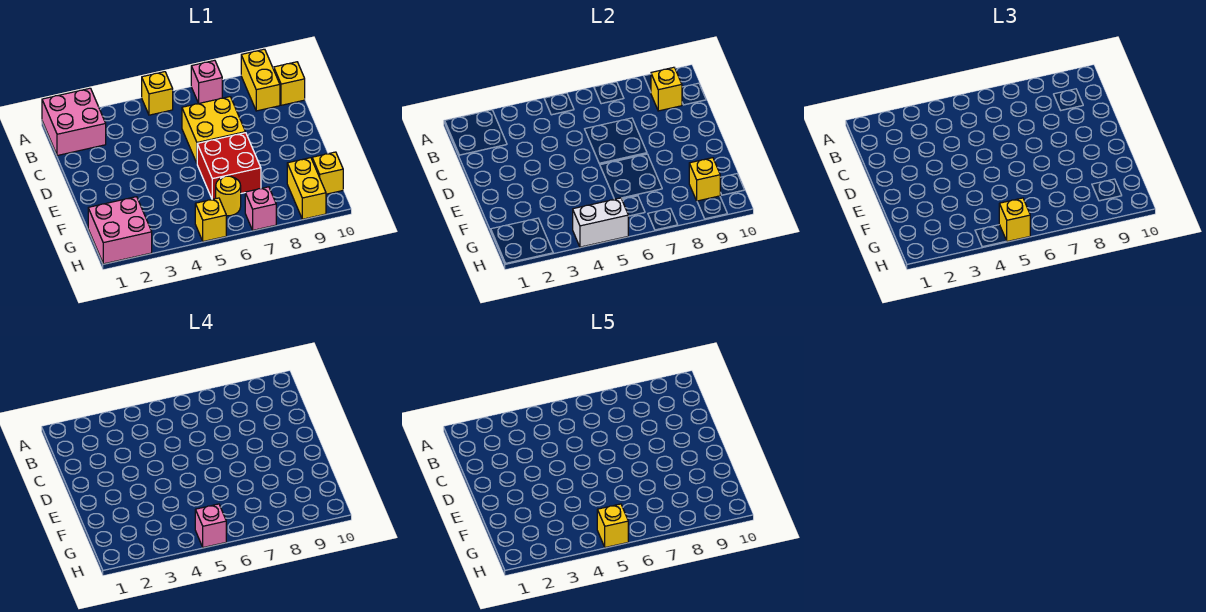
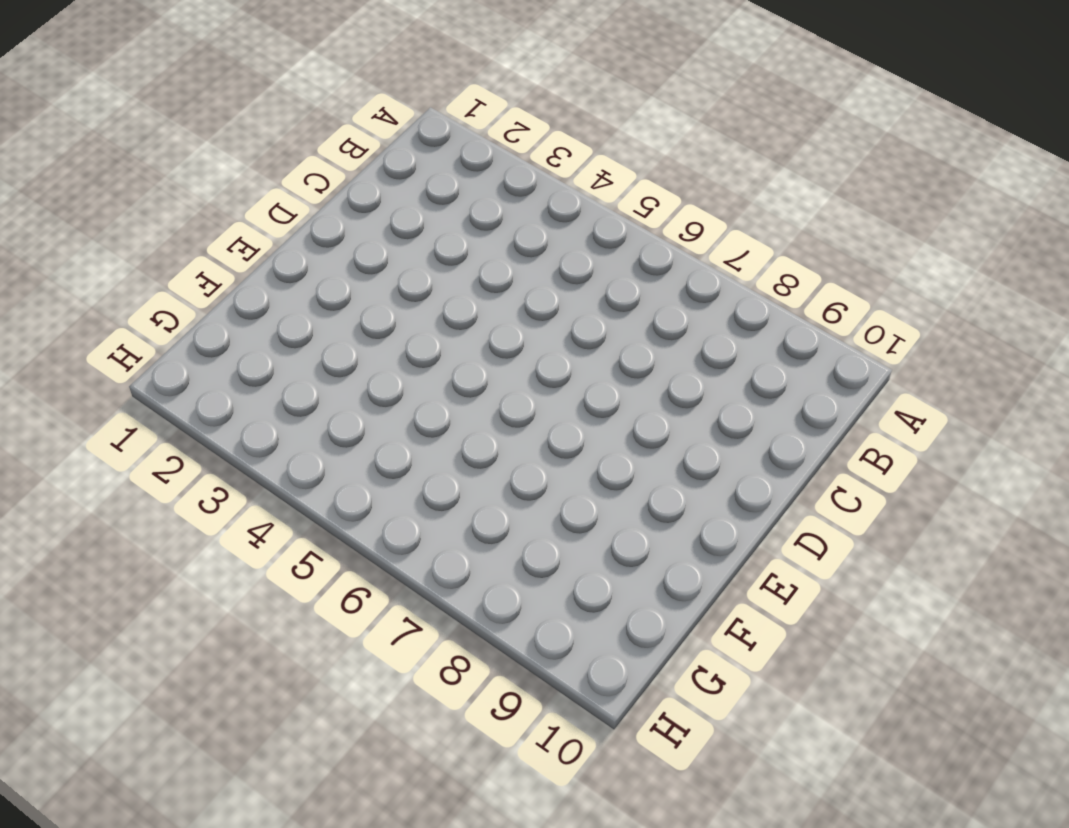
none -> pink 2x2 brick [42,88,106,156]
none -> yellow 1x1 brick [142,72,173,115]
none -> pink 1x1 brick [191,60,222,103]

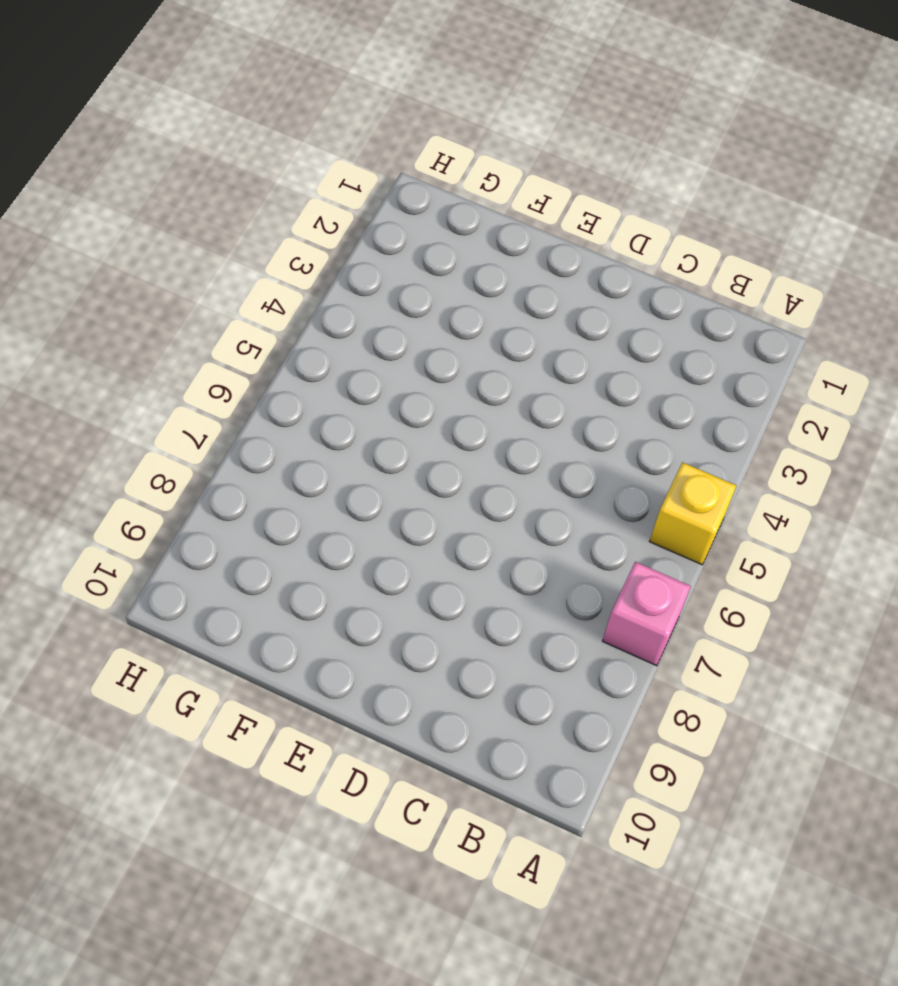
none -> pink 2x2 brick [42,88,106,156]
none -> yellow 1x2 brick [241,49,280,111]
none -> yellow 1x1 brick [274,62,305,105]

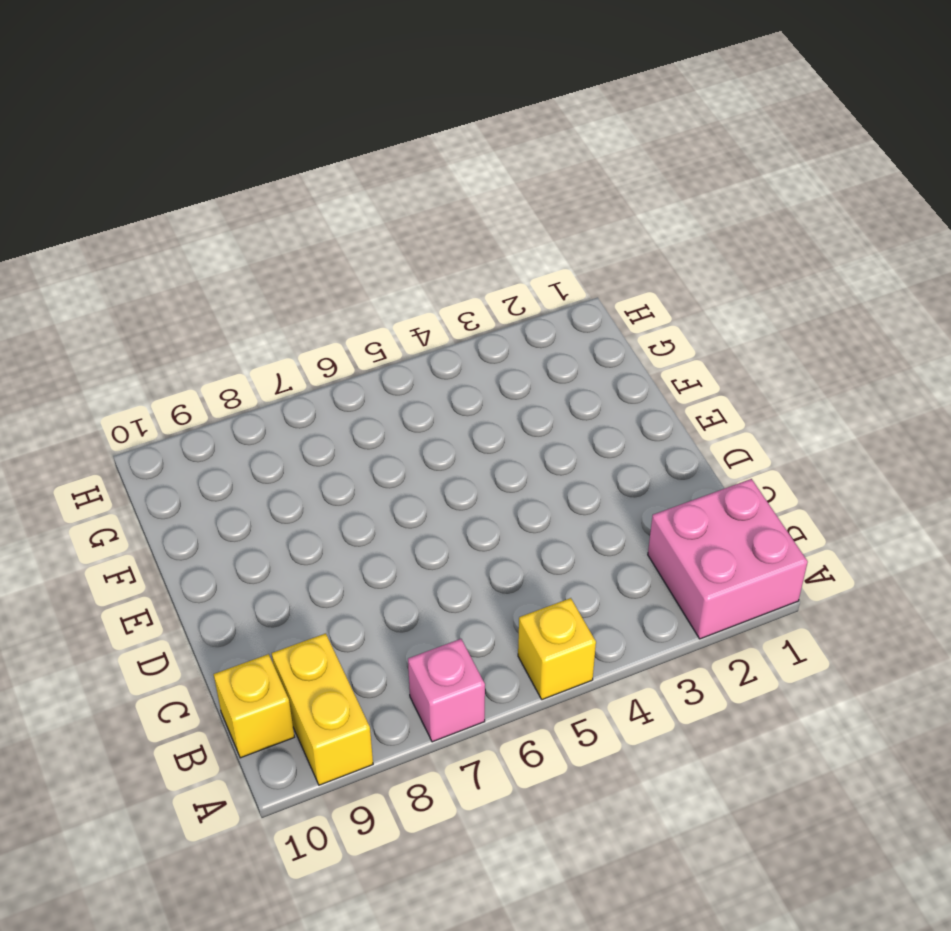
none -> yellow 2x2 brick [182,97,245,163]
none -> red 2x2 brick [197,133,261,199]
none -> pink 2x2 brick [88,197,152,264]

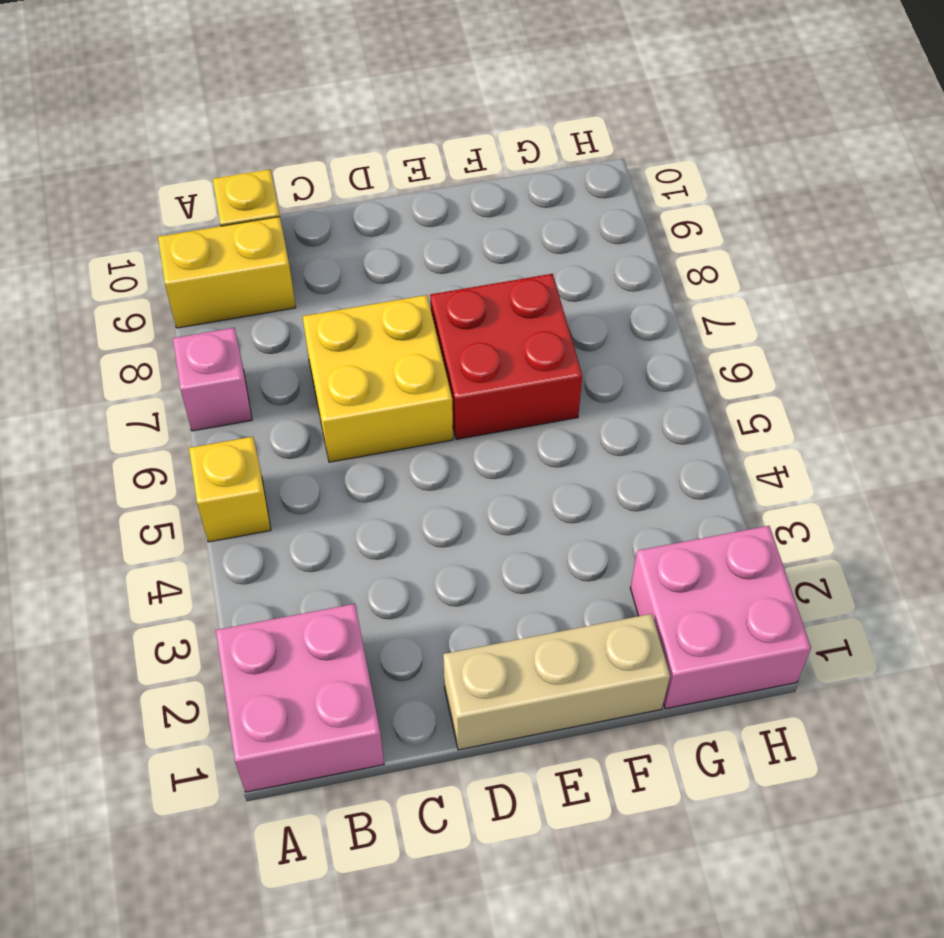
tan 1x3 brick [443,614,670,750] -> none
none -> yellow 1x1 round brick [216,176,241,216]
none -> yellow 1x2 brick [287,158,326,219]
none -> yellow 1x1 brick [312,152,343,194]

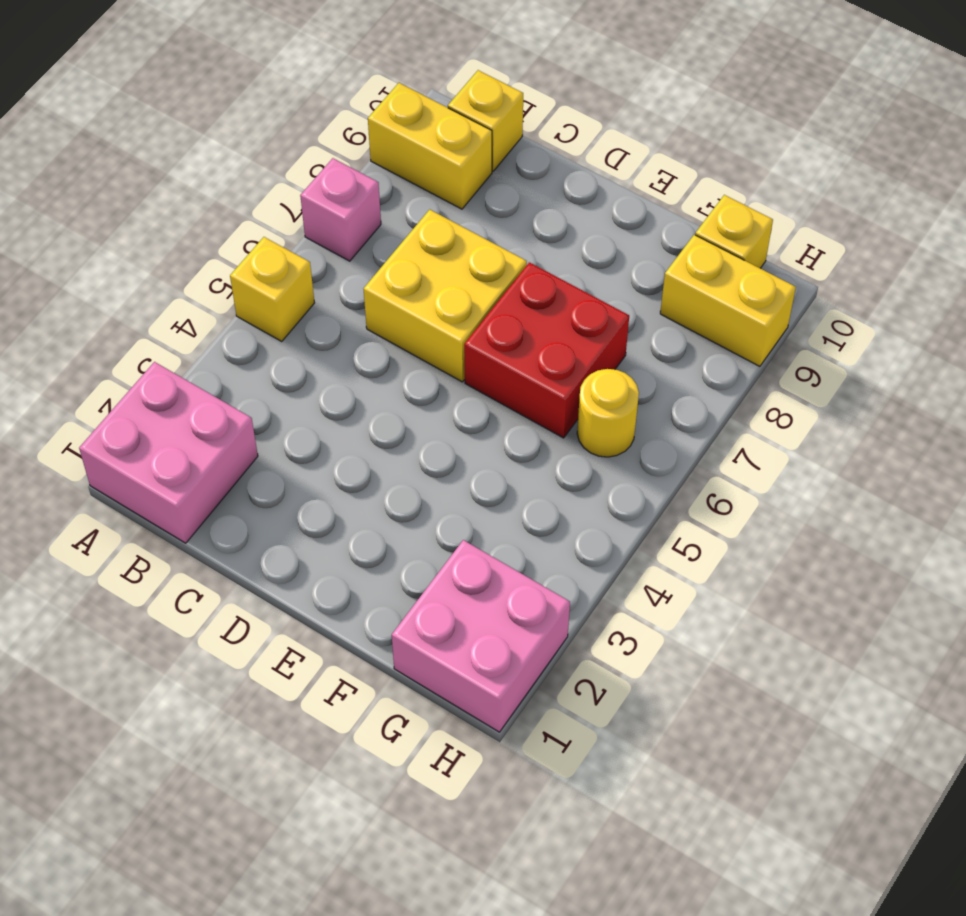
none -> yellow 1x1 brick [195,198,226,242]
none -> pink 1x1 brick [245,187,276,230]
none -> yellow 1x1 brick [651,67,682,111]

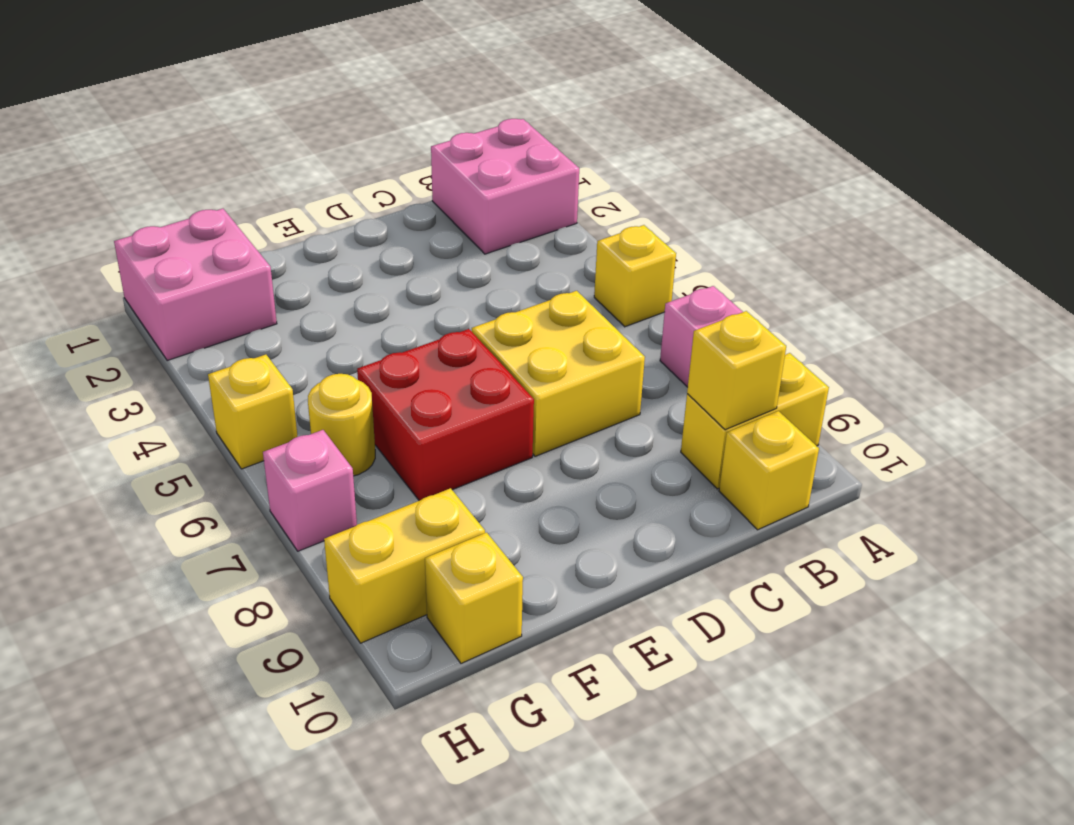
none -> yellow 1x1 brick [689,158,720,201]
none -> white 1x2 brick [573,198,628,247]
none -> yellow 1x1 brick [999,198,1030,242]

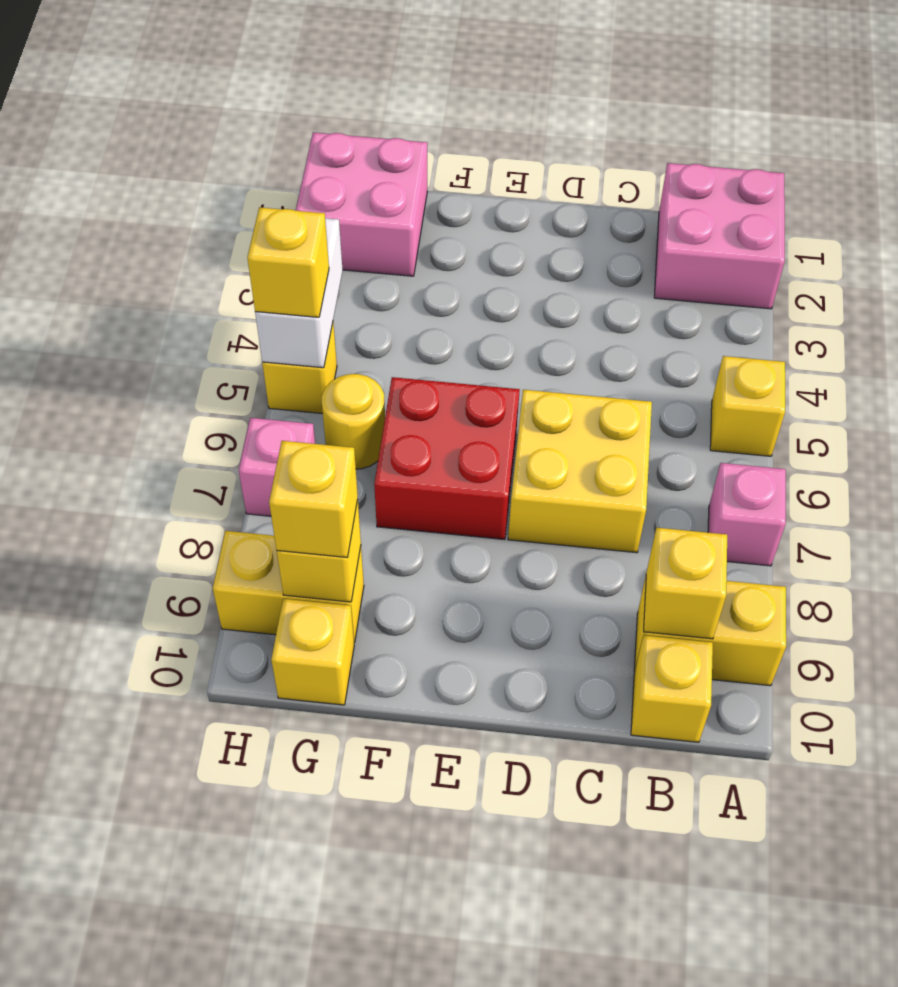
yellow 1x1 brick [269,441,358,558] -> yellow 1x1 brick moved to [597,504,628,548]
none -> pink 1x1 brick [195,504,226,548]

